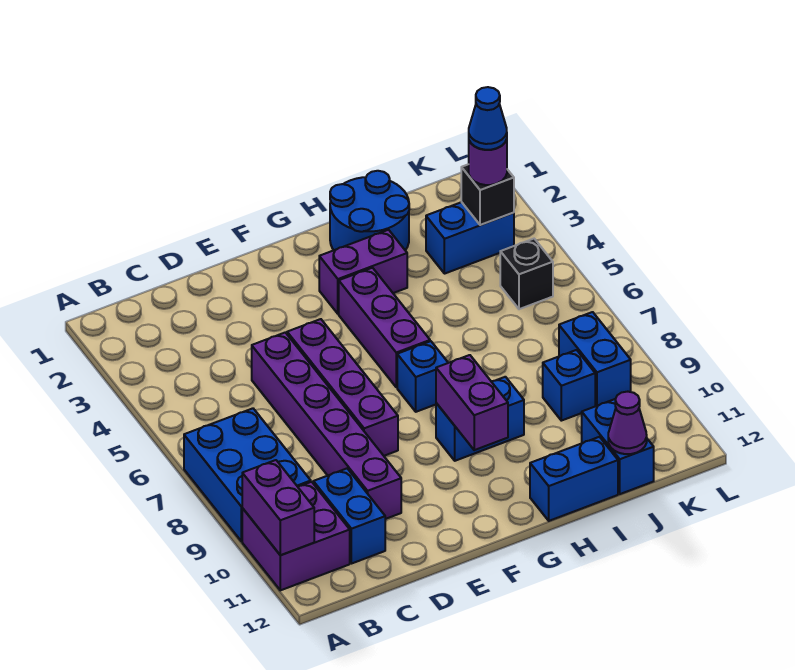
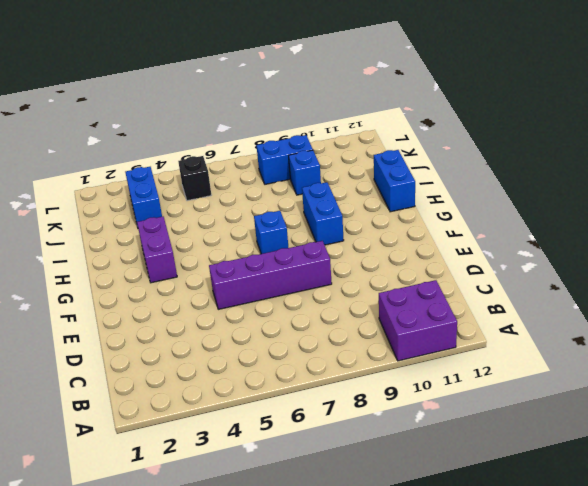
none -> blue 2x3 brick [184,408,311,541]
none -> blue 1x2 brick [313,469,385,564]
none -> purple 1x6 brick [252,333,401,519]

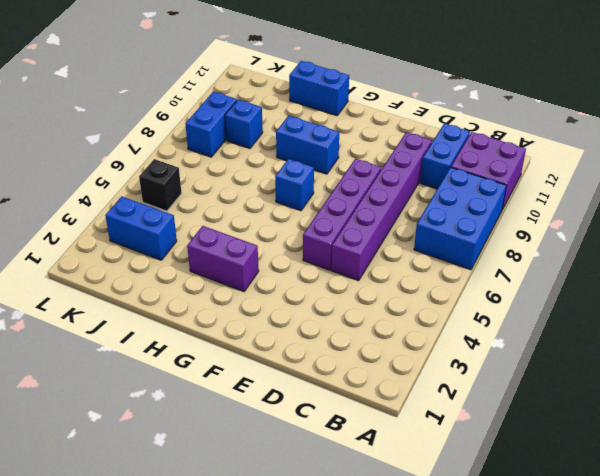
none -> purple 1x3 brick [339,268,430,387]
none -> blue 2x2 round brick [330,171,409,251]
none -> blue 1x2 brick [582,399,654,494]

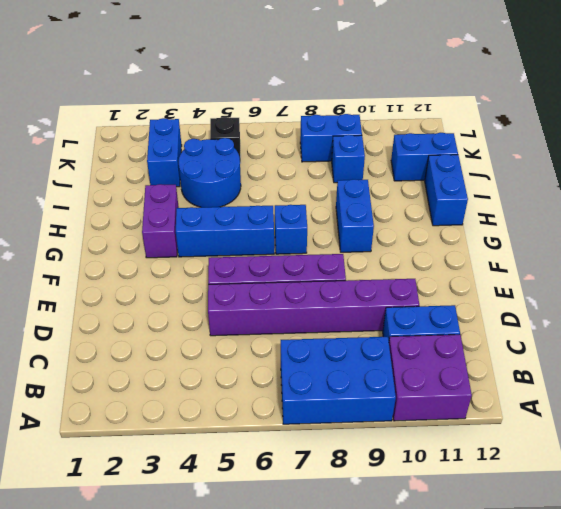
blue 1x3 brick [176,206,274,257] -> purple 1x3 brick [339,268,430,387]
blue 2x2 round brick [179,138,241,207] -> blue 2x2 round brick moved to [330,171,409,251]
none -> purple 1x2 brick [242,460,314,555]
none -> purple 1x2 brick [436,355,508,450]
none -> purple 1x1 cone [608,392,647,454]

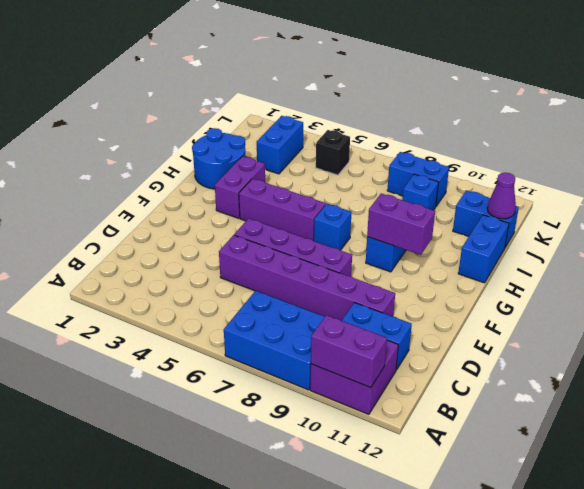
none -> black 1x1 brick [461,164,514,225]
none -> purple 1x1 round brick [469,139,507,185]
none -> blue 1x1 cone [469,87,507,150]

